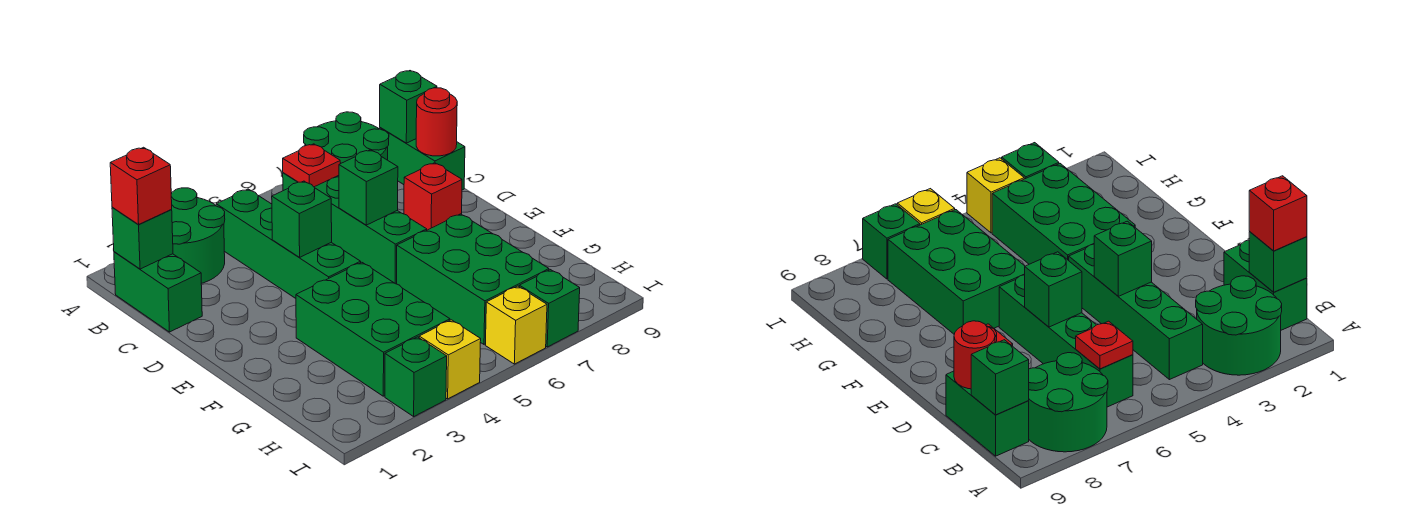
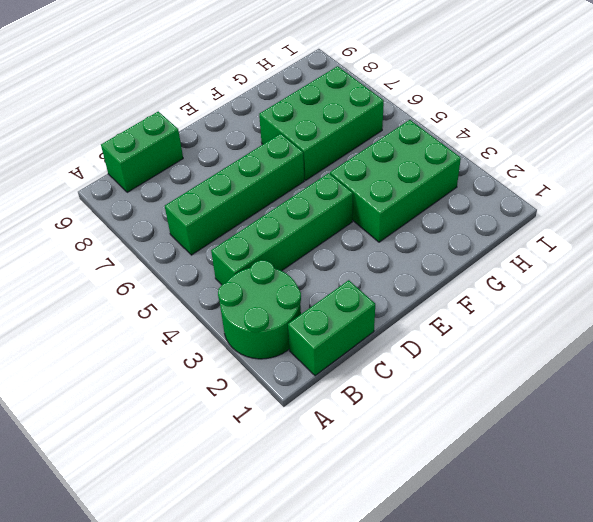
none -> green 2x2 round brick [304,112,389,163]
none -> red 1x1 brick [404,163,462,230]
none -> green 1x1 brick [385,337,447,416]

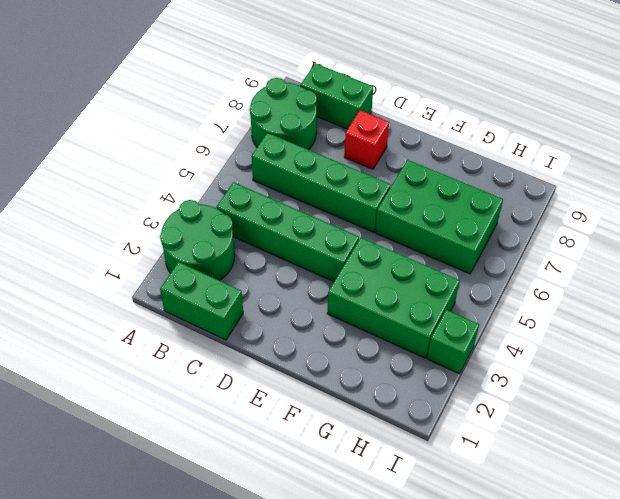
none -> yellow 1x1 brick [419,320,481,399]
none -> yellow 1x1 brick [485,286,547,364]
none -> green 1x1 brick [519,270,580,347]

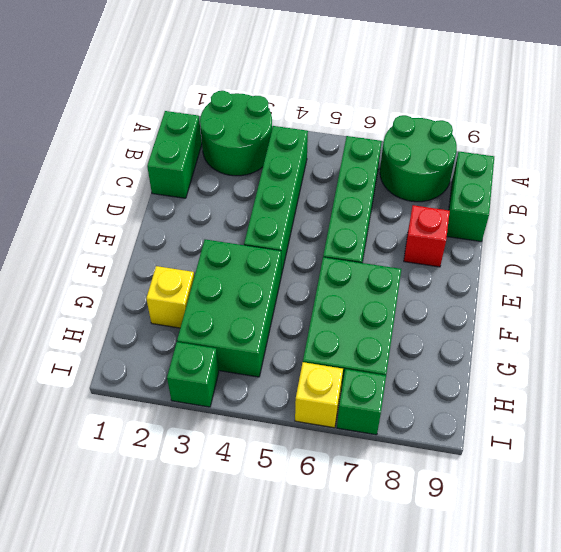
yellow 1x1 brick [146,266,194,328] -> yellow 1x1 brick moved to [419,320,481,399]
none -> green 1x1 brick [112,207,173,269]
none -> red 1x1 plate [283,144,341,187]
none -> green 1x1 brick [380,71,437,143]

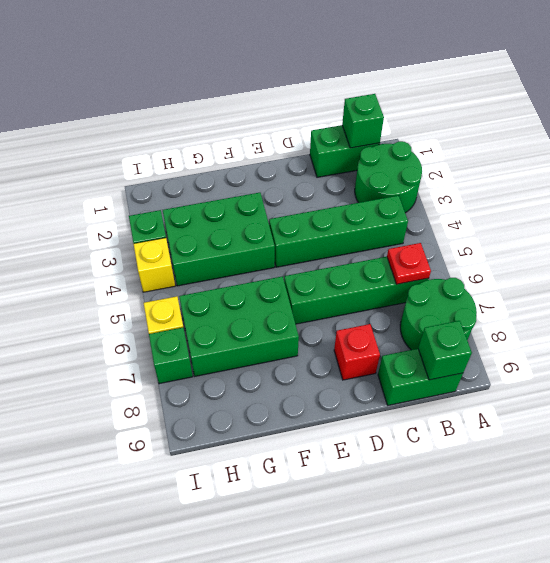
none -> red 1x1 round brick [416,88,457,156]
none -> green 1x1 brick [272,181,332,258]
none -> green 1x1 brick [339,150,398,225]

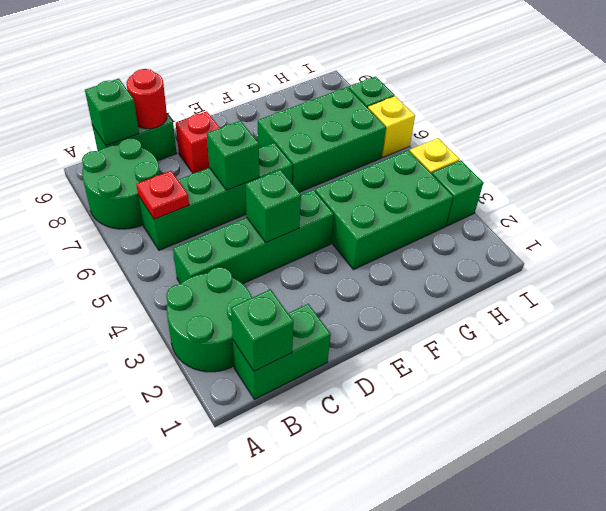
none -> red 1x1 brick [110,147,172,224]

